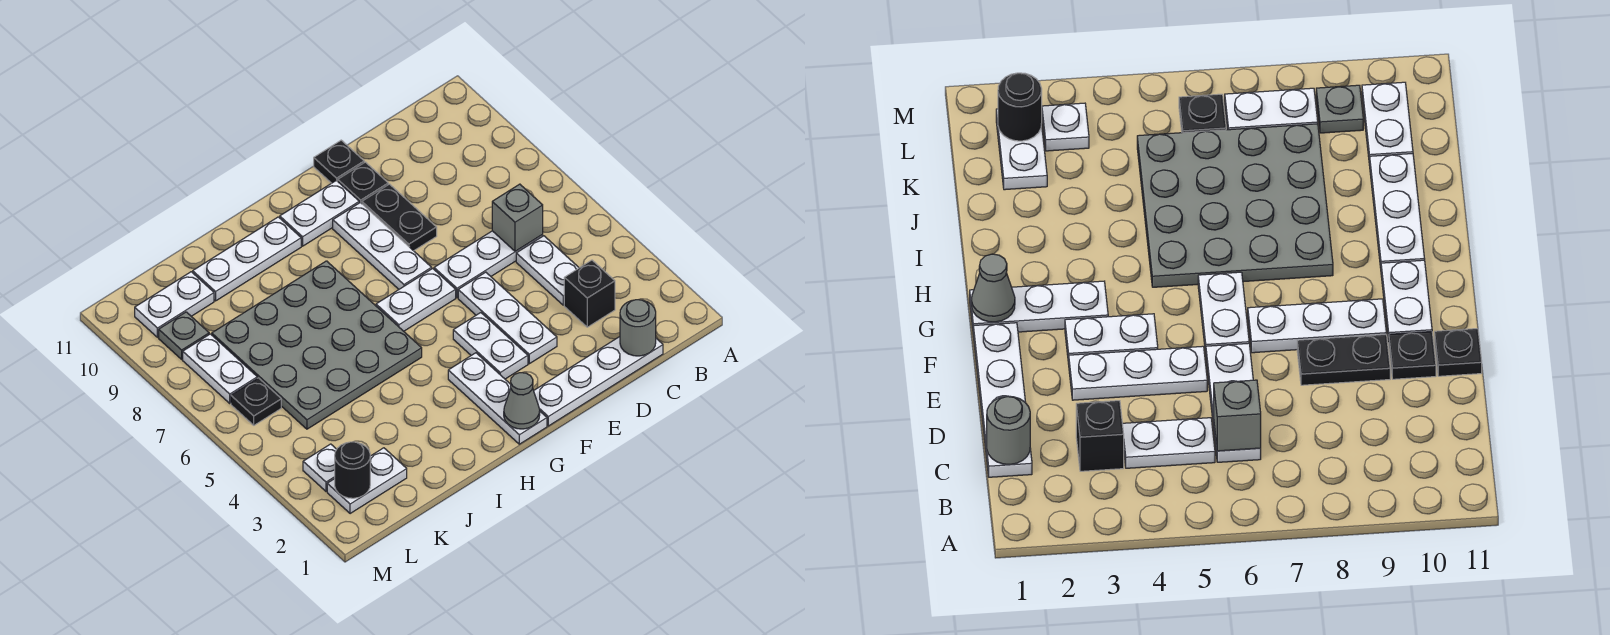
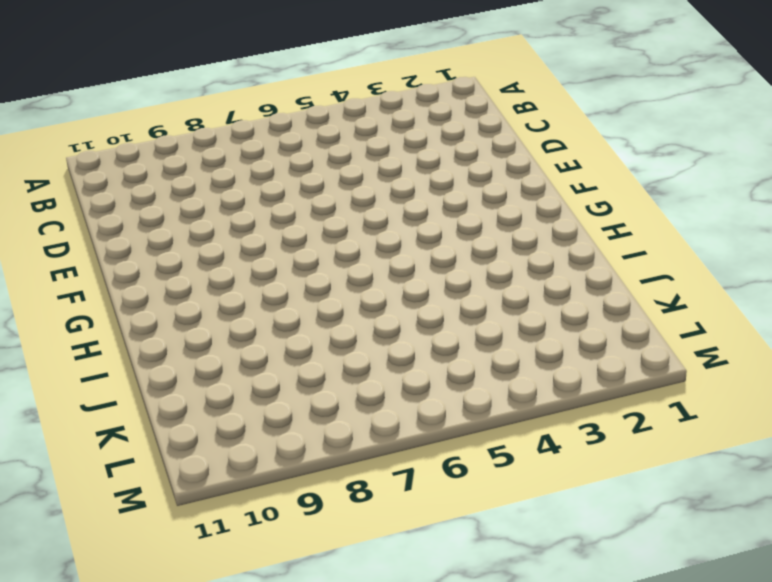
none -> white 1x4 plate [534,337,663,426]
none -> black 1x1 brick [564,260,615,327]
none -> white 1x2 plate [516,236,579,305]

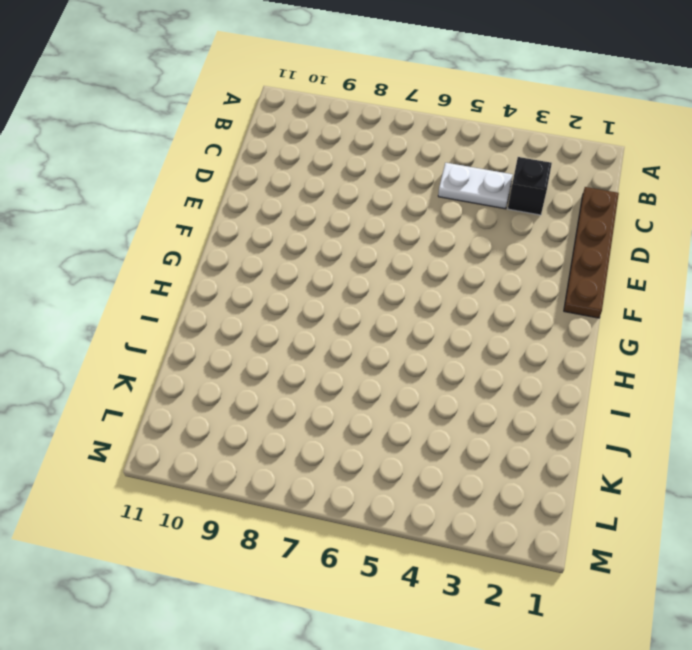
brown 1x4 plate [564,187,619,318] -> white 1x4 plate [534,337,663,426]
none -> white 1x3 plate [434,231,543,298]
none -> white 1x3 plate [458,272,557,364]
none -> black 1x2 plate [362,184,437,251]

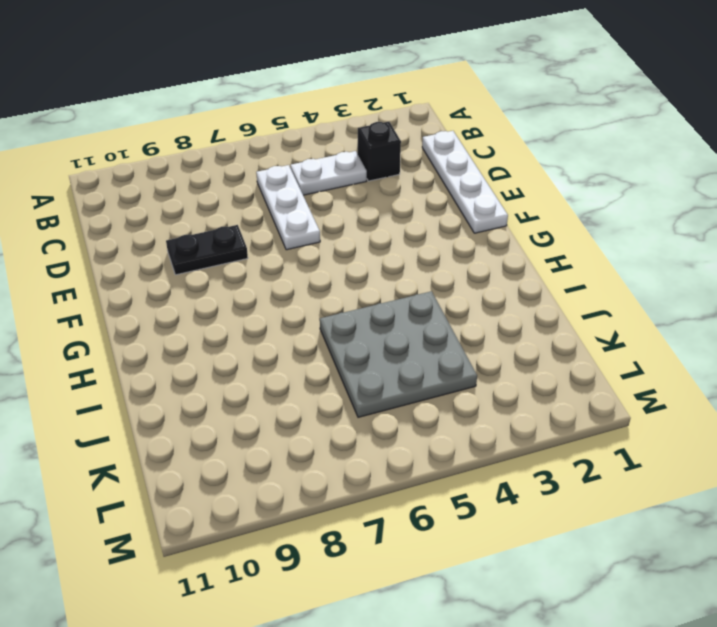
grey 3x3 plate [320,291,477,417] -> grey 4x4 plate [212,261,422,429]
none -> white 1x3 plate [458,272,557,364]
none -> black 1x1 plate [338,162,388,203]
none -> black 1x1 plate [314,140,364,183]

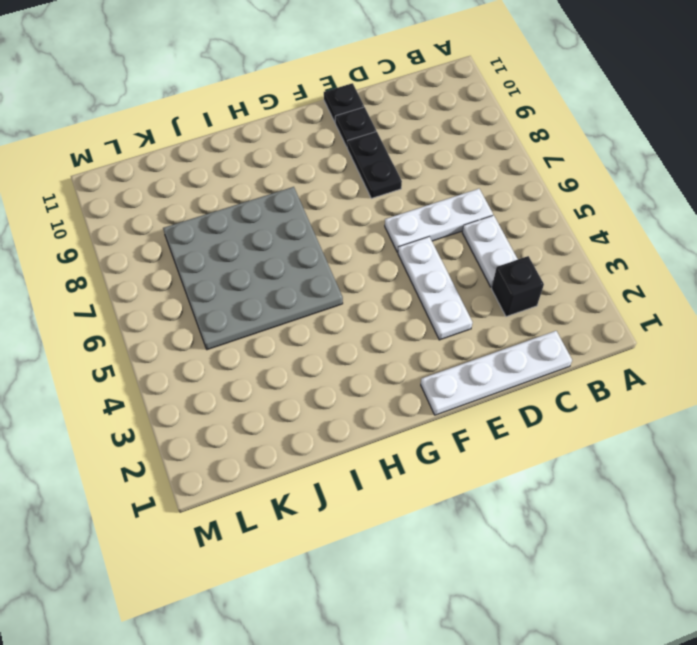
none -> white 1x2 plate [453,313,528,379]
none -> white 1x2 plate [376,268,456,331]
none -> white 1x3 plate [333,202,432,289]

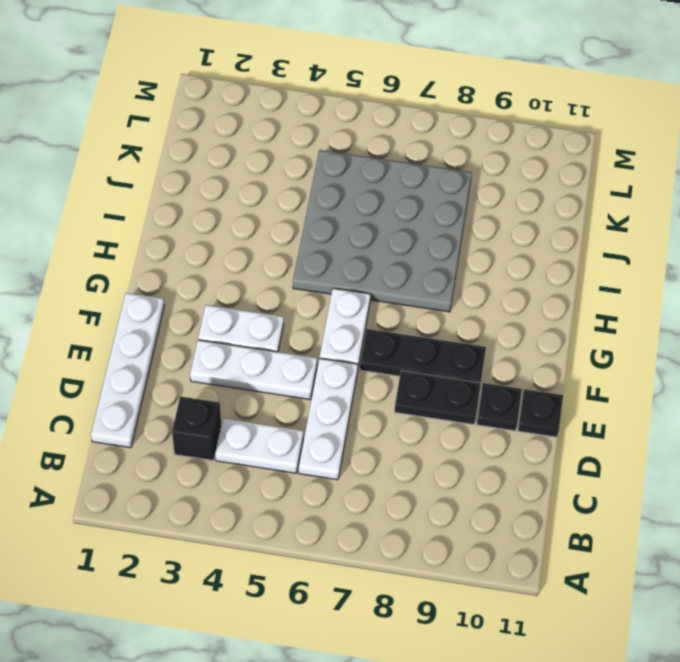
black 1x3 plate [360,329,486,383] -> white 1x3 plate [333,202,432,289]
none -> white 1x2 plate [280,180,359,246]
none -> white 1x3 plate [448,353,547,444]
none -> white 1x3 plate [193,217,301,301]

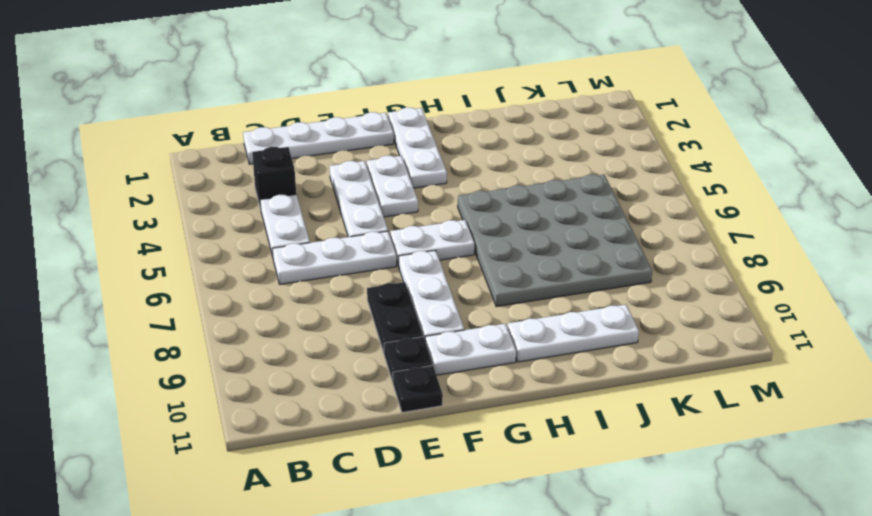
none -> white 1x2 plate [327,448,407,514]
none -> white 1x2 plate [135,272,214,337]
none -> white 1x1 plate [303,444,337,491]

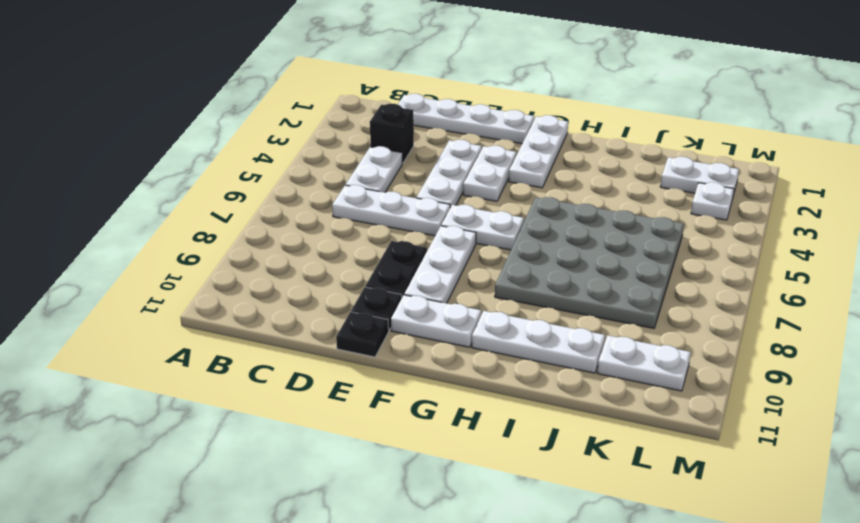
none -> black 1x1 plate [231,378,281,425]
none -> white 1x2 plate [183,334,257,403]
none -> grey 1x1 plate [159,312,209,359]

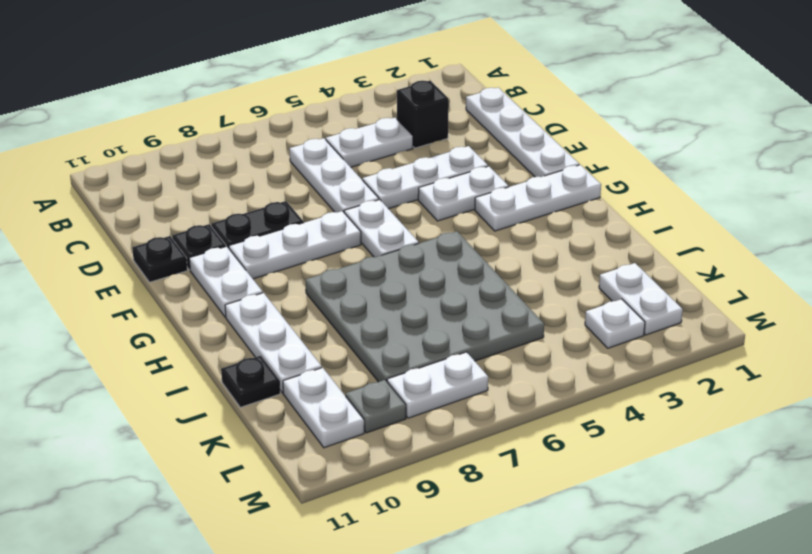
black 1x1 plate [221,356,280,407] -> black 1x1 plate moved to [231,378,281,425]
none -> grey 1x1 round brick [620,300,656,356]
none -> grey 1x1 brick [492,184,543,251]
none -> grey 1x1 cone [504,373,540,429]

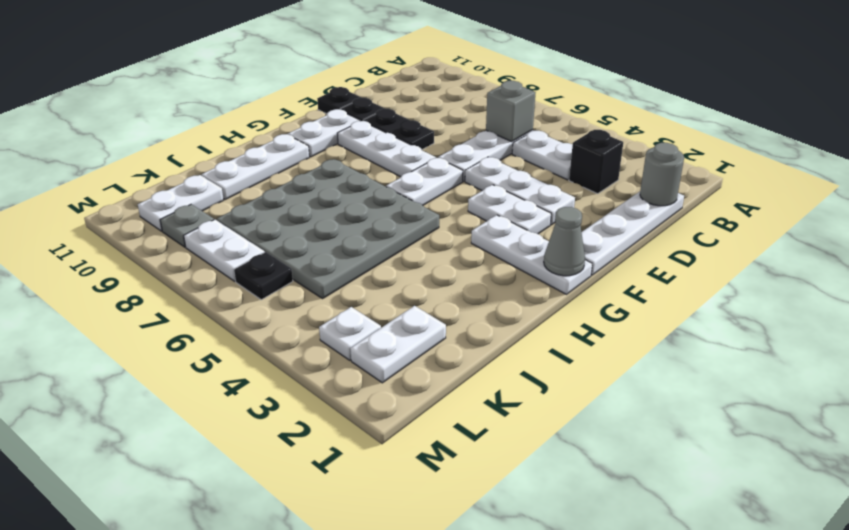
none -> black 1x1 round brick [335,442,370,498]

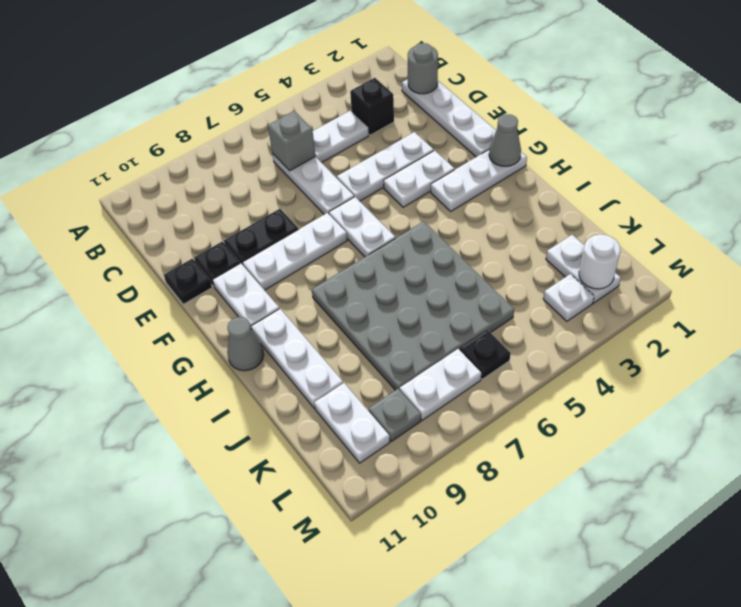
grey 1x1 cone [227,317,264,371] -> none
white 1x1 round brick [579,234,620,289] -> black 1x1 round brick [335,442,370,498]

